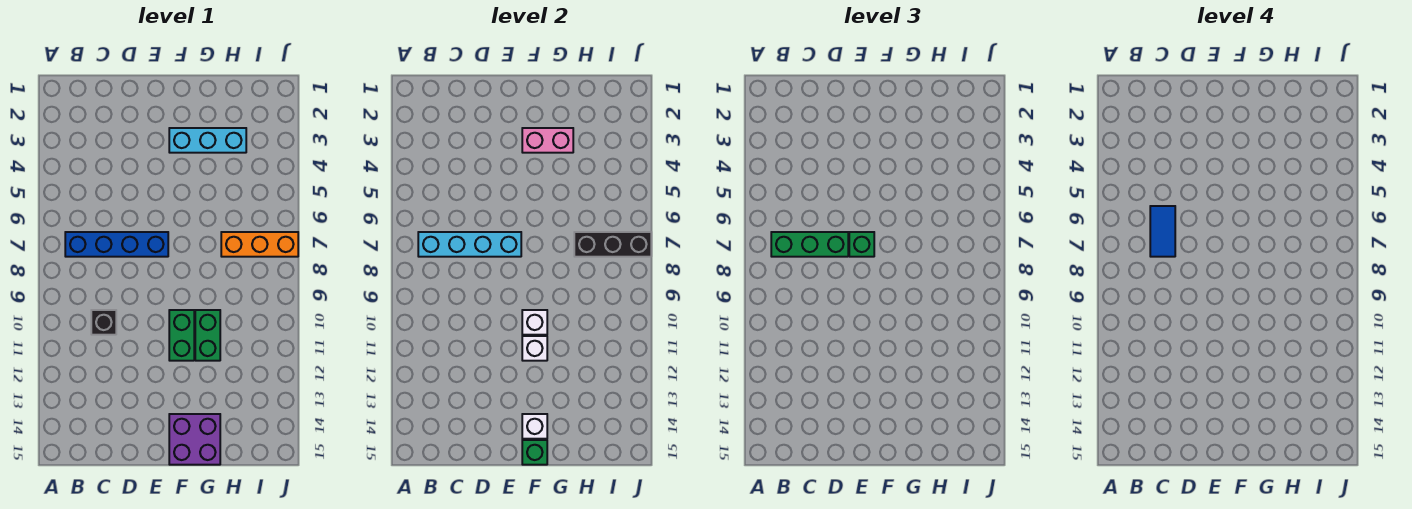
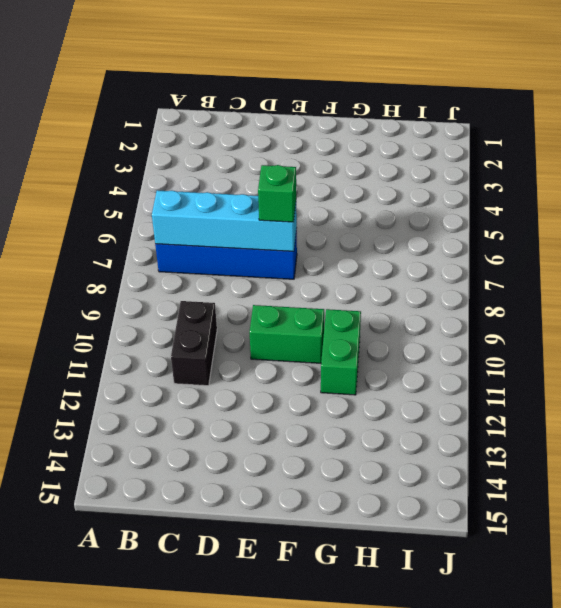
black 1x2 brick [171,301,217,386] -> black 1x1 brick [91,310,116,335]
green 1x2 brick [250,305,324,363] -> green 1x2 brick turned to [169,310,194,361]
none -> cyan 1x3 brick [169,128,246,153]
none -> purple 2x2 brick [169,414,220,465]
none -> orange 1x3 brick [221,232,298,257]

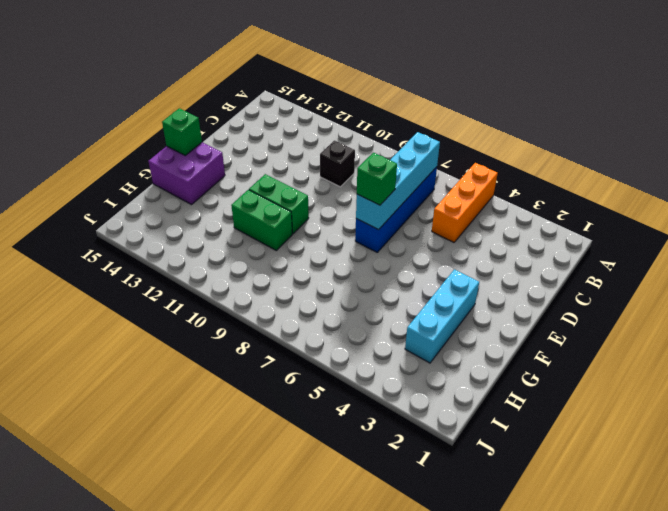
orange 1x3 brick [432,163,498,242] -> orange 1x3 brick moved to [221,232,298,257]
none -> pink 1x2 brick [522,128,573,153]
none -> white 1x1 brick [522,310,547,335]
none -> white 1x1 brick [522,336,547,361]

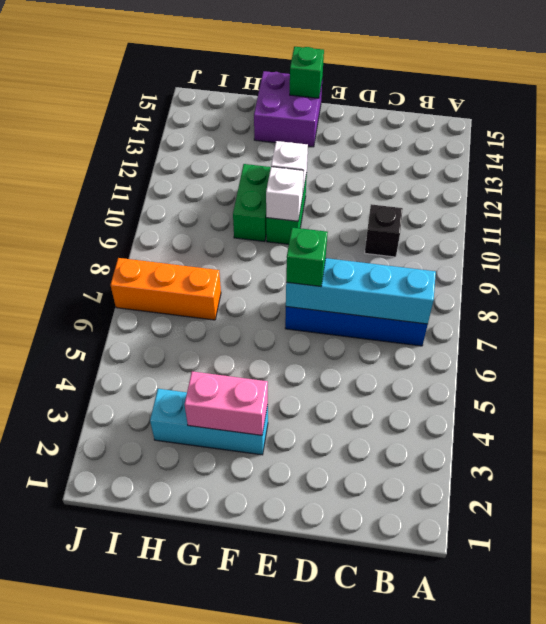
none -> white 1x1 brick [522,414,547,439]
none -> black 1x3 brick [574,232,651,257]
none -> green 1x3 brick [771,232,848,257]

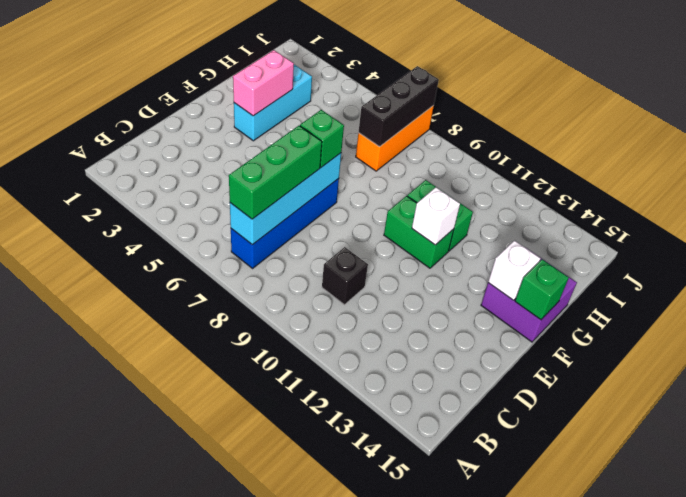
none -> white 1x1 brick [522,310,547,335]
none -> blue 1x2 tile [1150,206,1175,257]

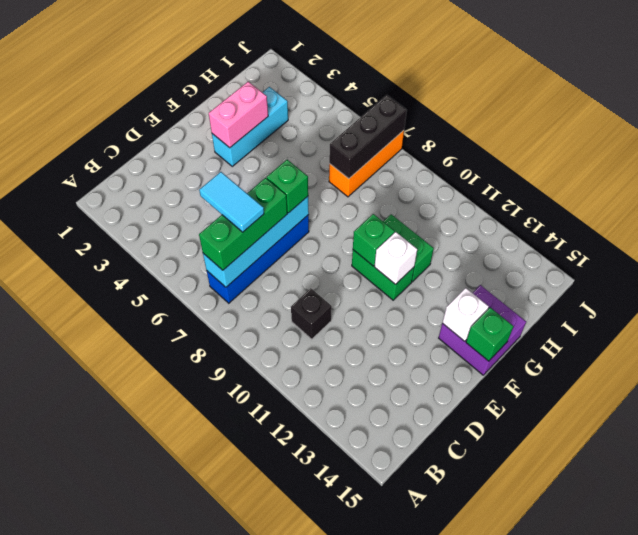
cyan 1x2 tile [199,172,264,232] -> blue 1x2 tile [1150,206,1175,257]
green 1x1 brick [353,214,395,266] -> white 1x1 brick [522,310,547,335]

